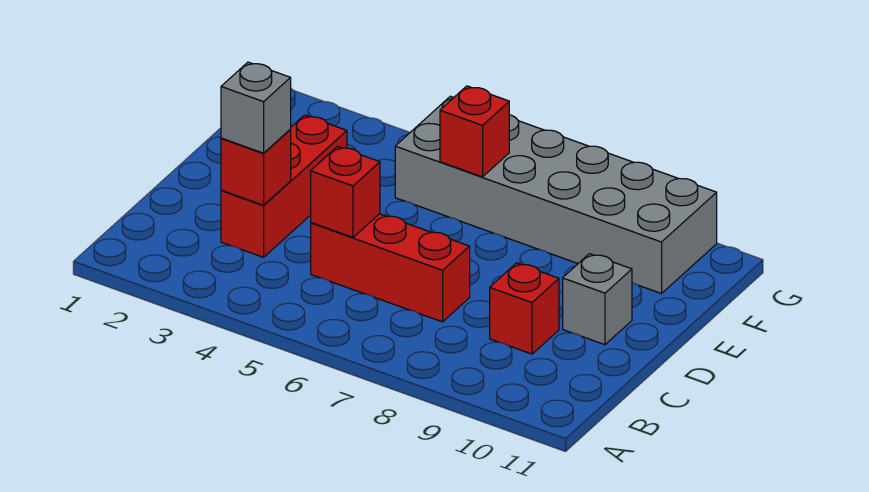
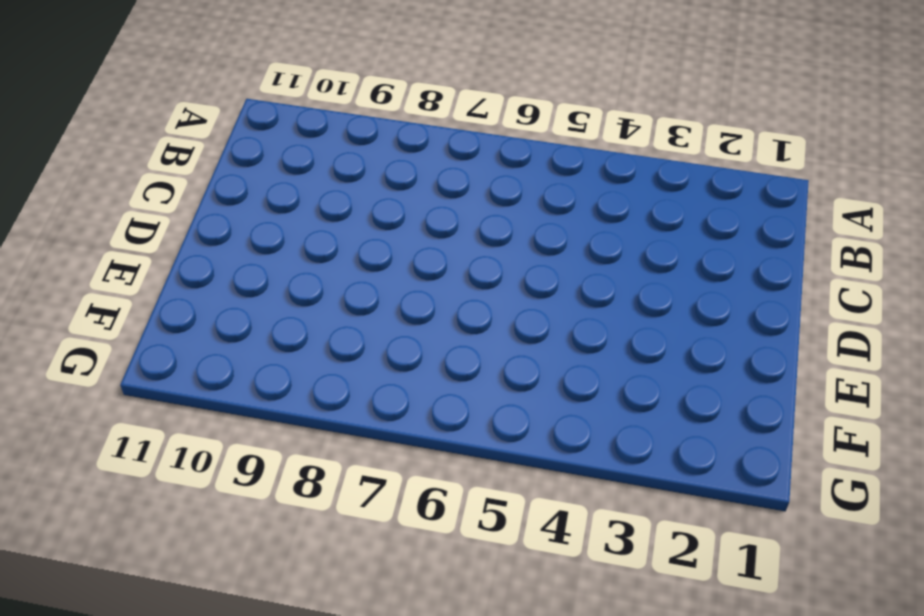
none -> red 1x3 brick [221,115,347,257]
none -> red 1x3 brick [311,214,470,322]

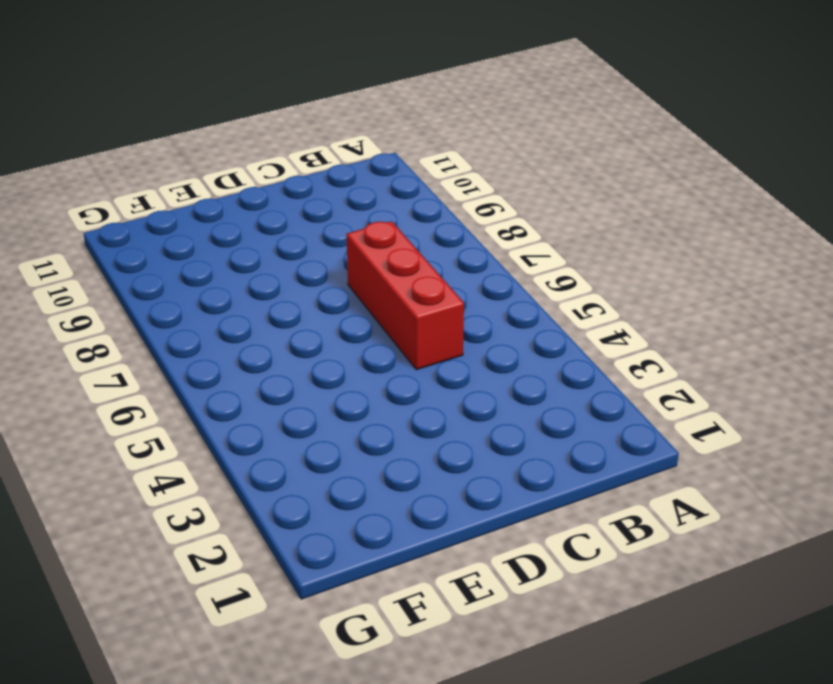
none -> red 1x3 brick [221,115,347,257]
none -> red 1x1 brick [490,263,559,354]

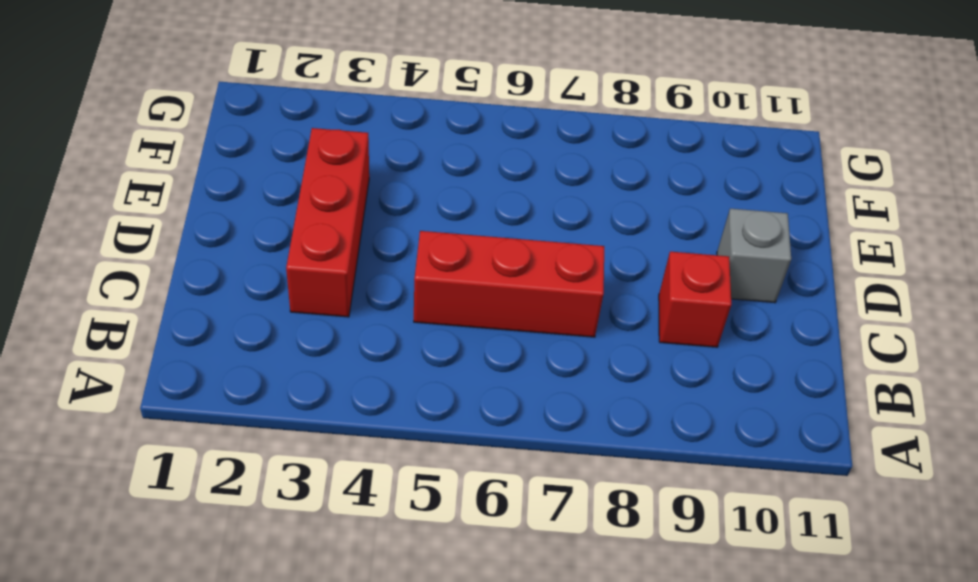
none -> grey 2x6 brick [395,96,717,294]
none -> red 1x1 brick [221,130,291,205]

